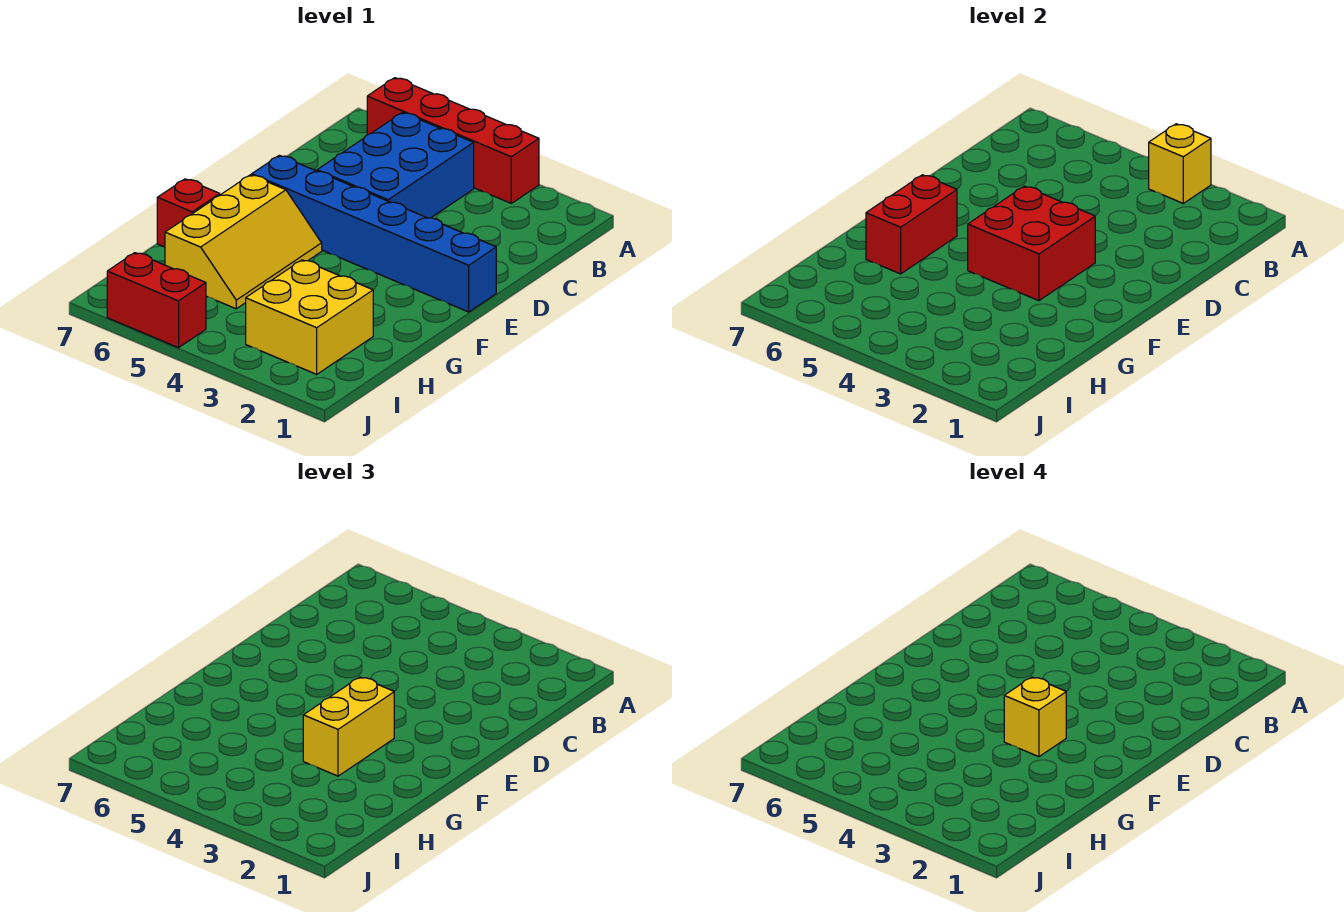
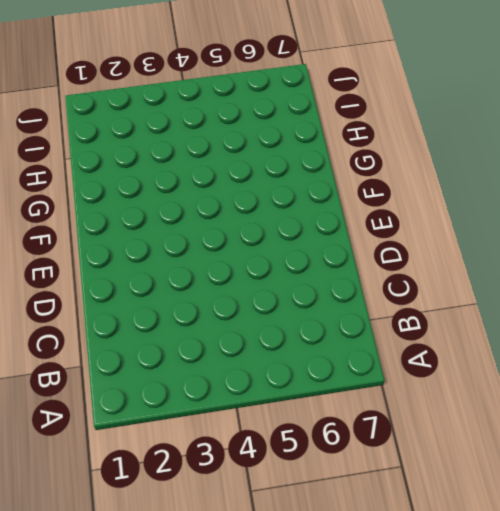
none -> red 1x4 brick [367,78,539,203]
none -> blue 2x3 brick [317,112,474,218]
none -> blue 1x6 brick [252,155,496,312]

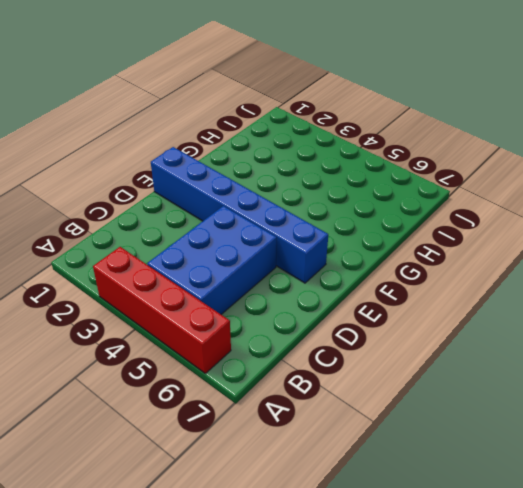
none -> yellow 2x3 slope [165,175,322,309]
none -> red 1x1 brick [157,179,220,247]
none -> yellow 2x2 brick [246,260,373,374]

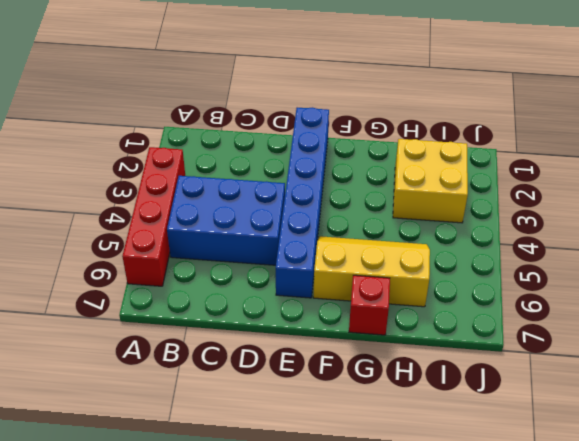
none -> red 1x2 brick [107,253,206,348]
none -> yellow 1x1 brick [1149,124,1211,203]
none -> red 2x2 brick [968,186,1095,301]

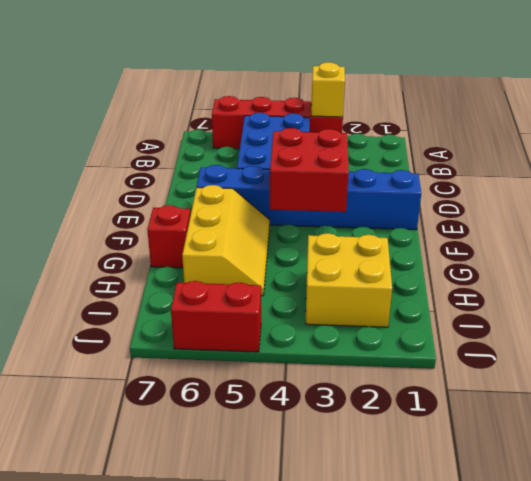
none -> red 1x2 brick [866,175,957,274]
none -> yellow 1x2 brick [303,677,394,776]
none -> yellow 1x1 brick [1004,677,1066,757]

